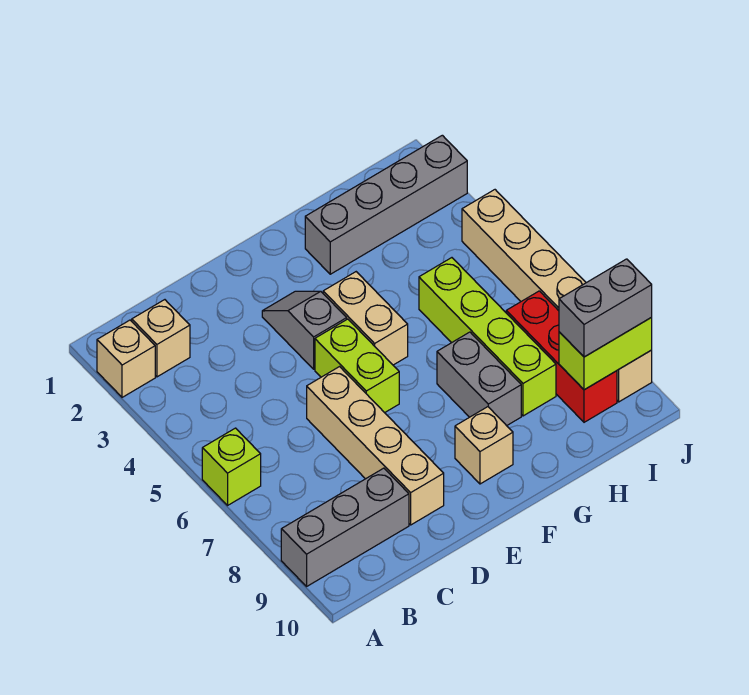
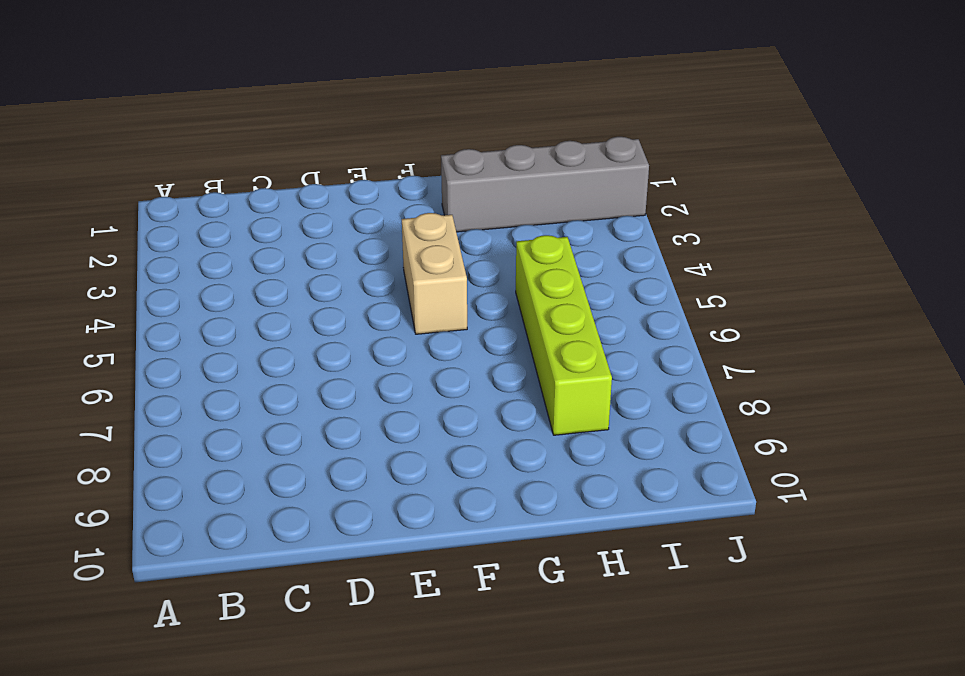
none -> tan 1x1 brick [97,320,155,397]
none -> lime 1x1 brick [202,428,261,505]
none -> grey 1x3 brick [281,468,409,586]

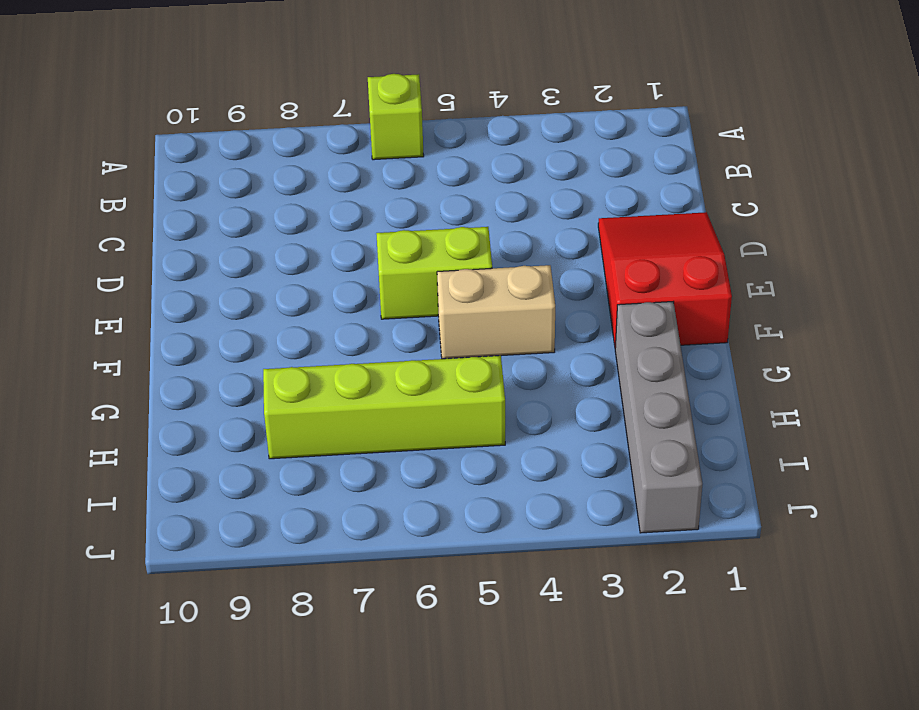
red 2x3 slope [598,212,732,348] -> none
none -> tan 1x1 brick [97,320,155,397]
none -> grey 1x3 brick [281,468,409,586]
none -> tan 1x1 brick [132,300,190,377]

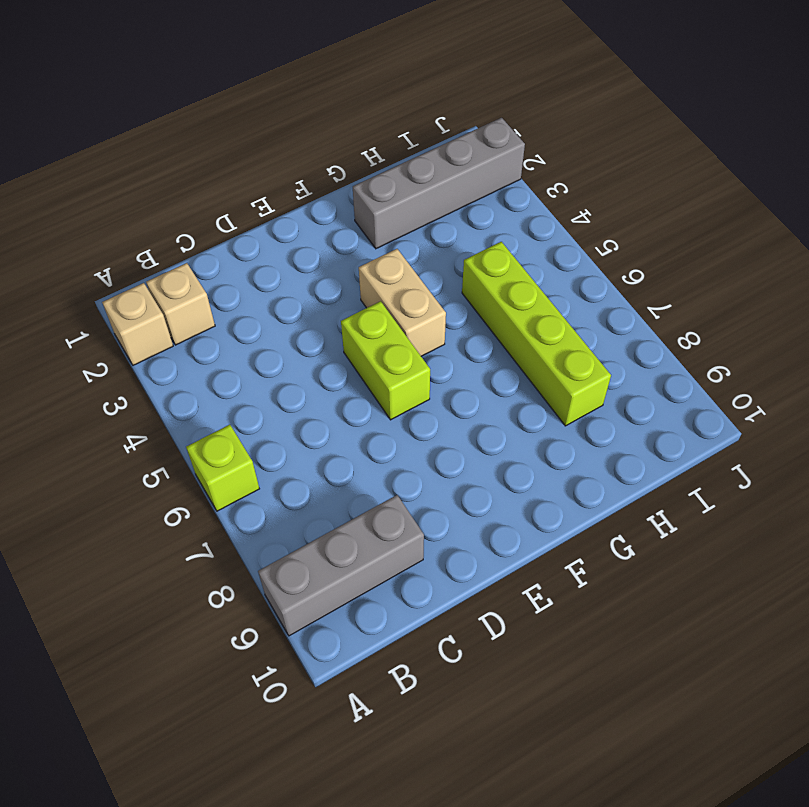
none -> tan 1x4 brick [307,367,444,525]
none -> grey 1x2 slope [262,291,347,369]
none -> tan 1x1 brick [455,407,513,484]

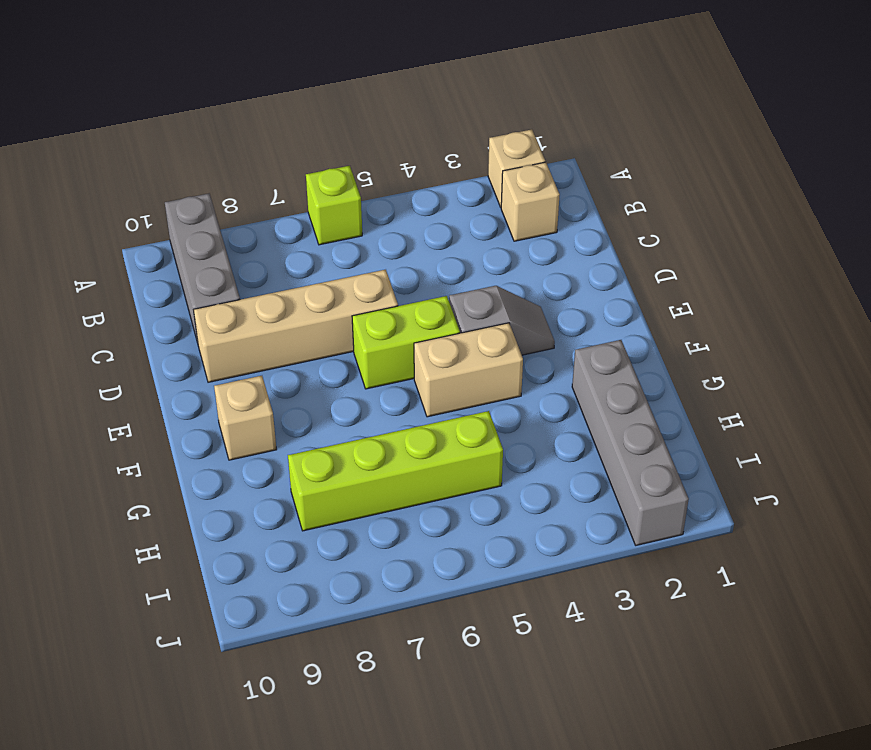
none -> grey 1x2 brick [437,332,521,426]
none -> red 1x3 brick [506,291,617,422]
none -> tan 1x6 brick [462,190,652,402]

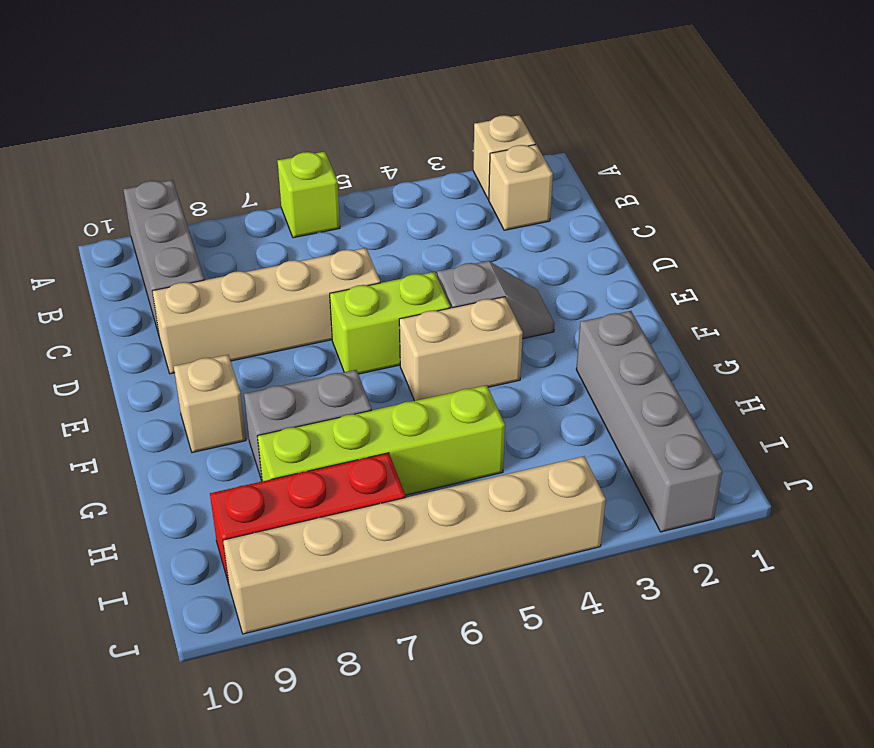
none -> lime 1x2 brick [559,318,652,390]
none -> grey 1x2 brick [559,259,652,357]

